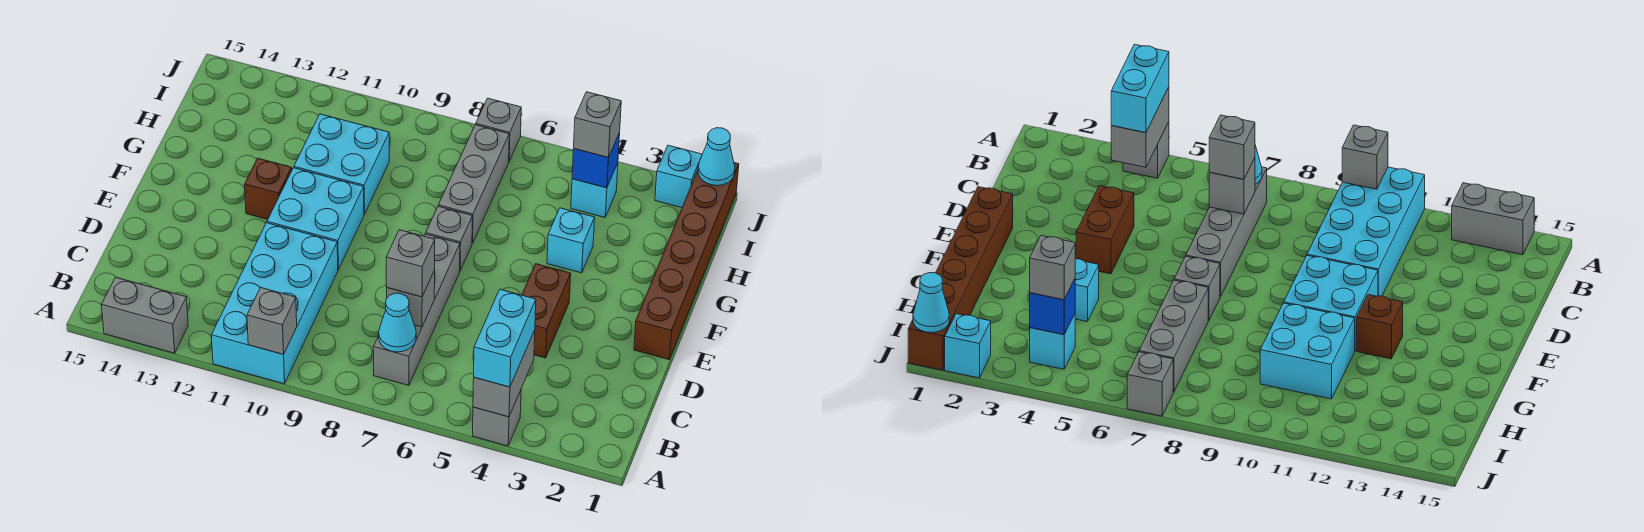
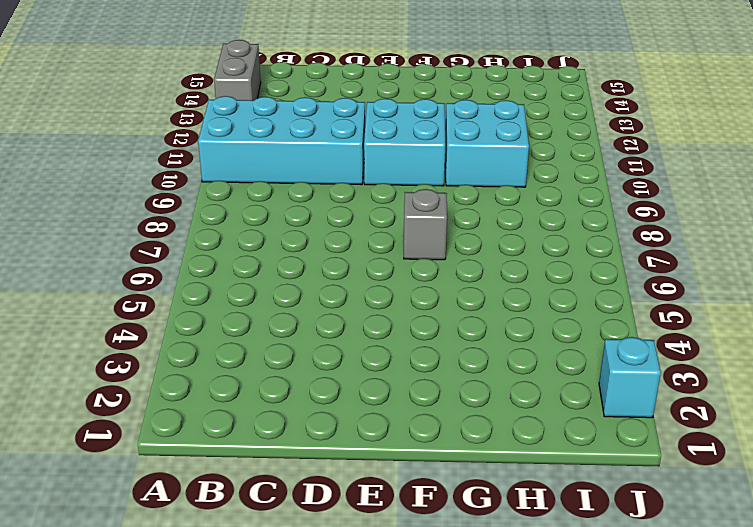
none -> grey 1x1 brick [473,390,521,446]
none -> grey 1x4 brick [373,234,460,385]
none -> brown 1x2 brick [522,264,571,358]

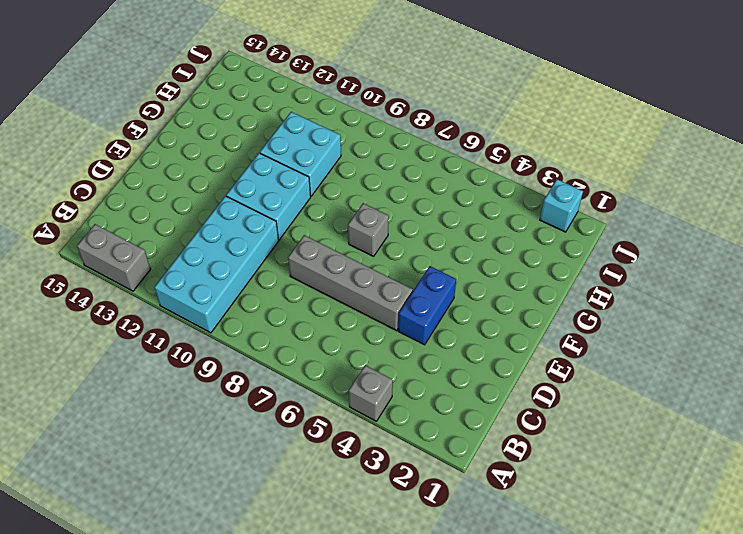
blue 1x2 brick [398,266,456,345] -> brown 1x2 brick [522,264,571,358]
grey 1x4 brick [288,235,413,330] -> grey 1x4 brick turned to [373,234,460,385]
none -> brown 1x6 brick [634,163,739,360]
none -> brown 1x1 brick [245,158,292,219]
none -> cyan 1x1 brick [547,208,595,273]

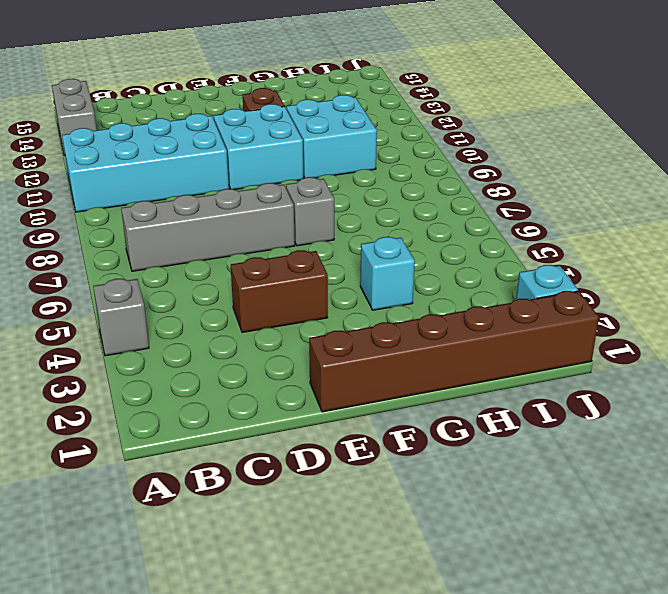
none -> grey 1x3 brick [438,125,509,244]
none -> cyan 1x1 brick [571,163,618,218]
none -> grey 1x1 brick [476,98,521,161]

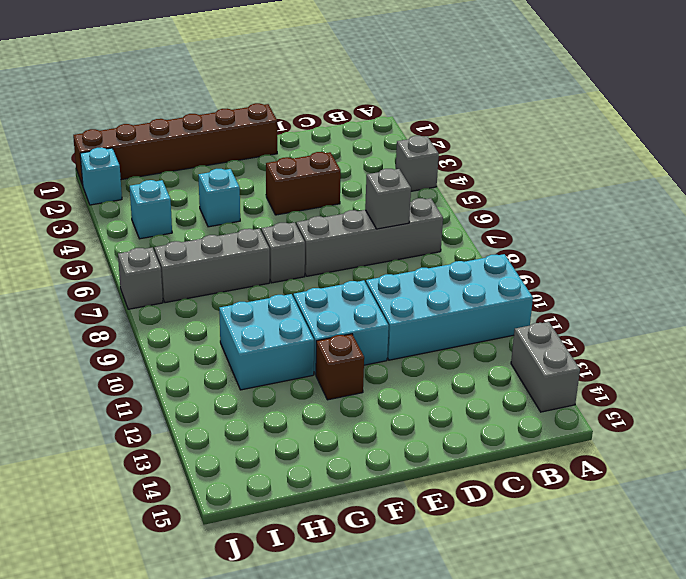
none -> grey 1x2 brick [473,331,535,417]
none -> grey 1x1 brick [247,288,297,354]
none -> cyan 1x1 cone [379,293,416,352]

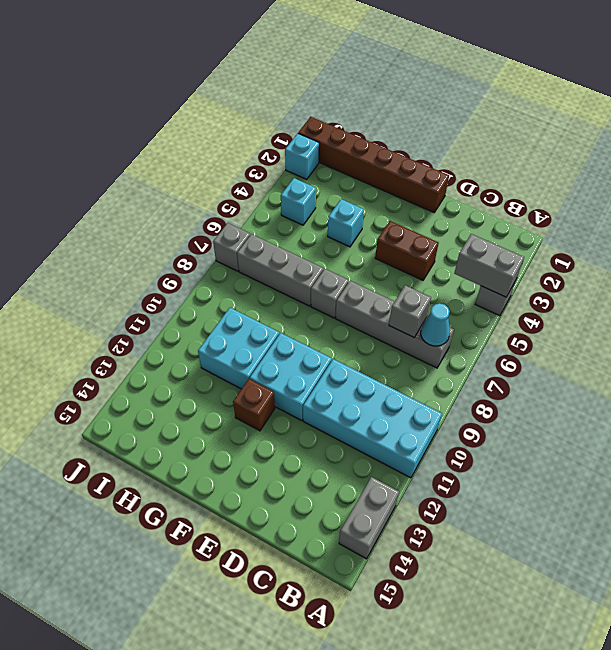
none -> grey 1x1 brick [247,288,297,354]
none -> blue 1x1 brick [572,133,620,188]
none -> cyan 1x1 cone [698,128,735,186]

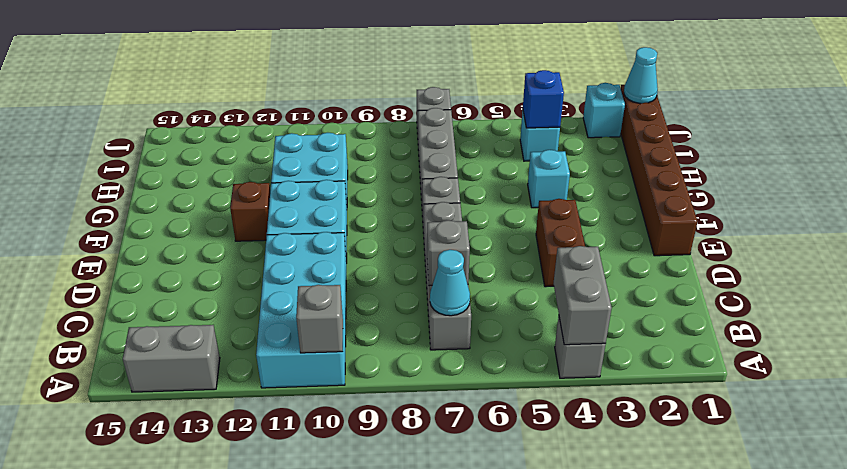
none -> cyan 1x2 brick [474,289,536,387]
none -> grey 1x1 brick [386,230,435,297]
none -> grey 1x1 brick [574,92,621,157]

